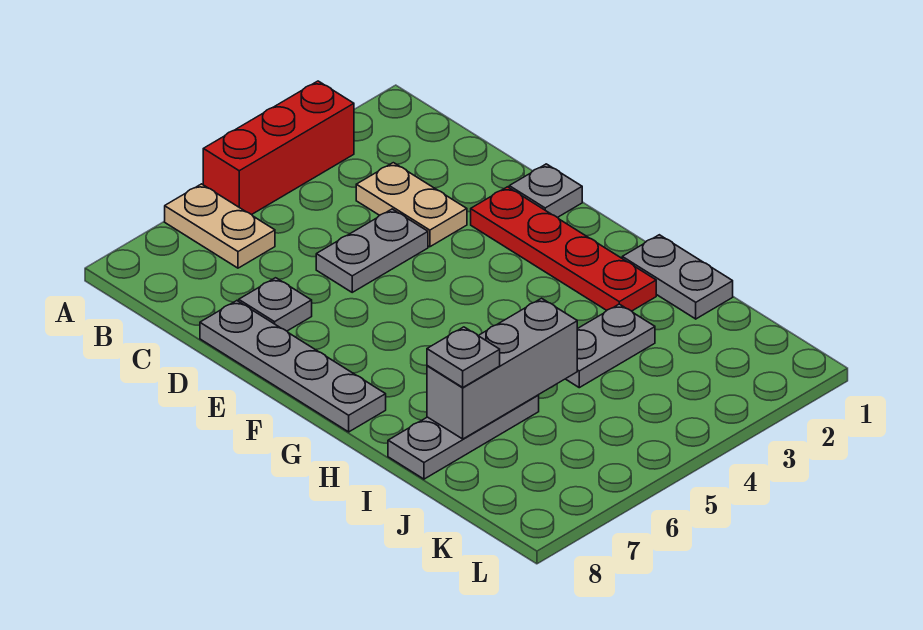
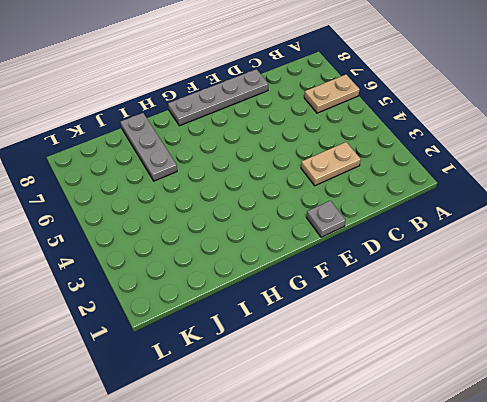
none -> red 1x3 brick [203,81,354,215]
none -> grey 1x2 plate [316,209,428,292]
none -> grey 1x1 plate [239,278,312,331]

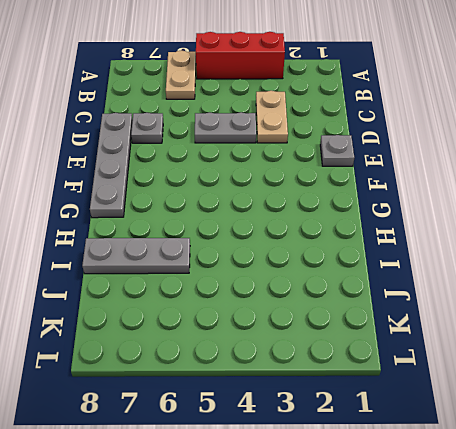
none -> red 1x4 plate [471,187,656,311]
none -> grey 1x2 plate [622,235,733,319]
none -> grey 1x2 plate [566,304,655,388]

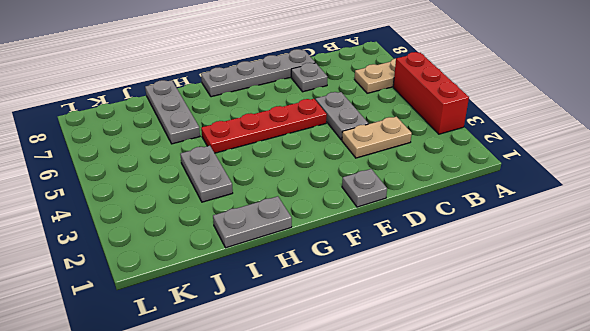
red 1x4 plate [201,99,327,153] -> red 1x4 plate moved to [471,187,656,311]
none -> grey 1x3 brick [427,298,577,439]
none -> grey 1x1 plate [427,327,500,387]

